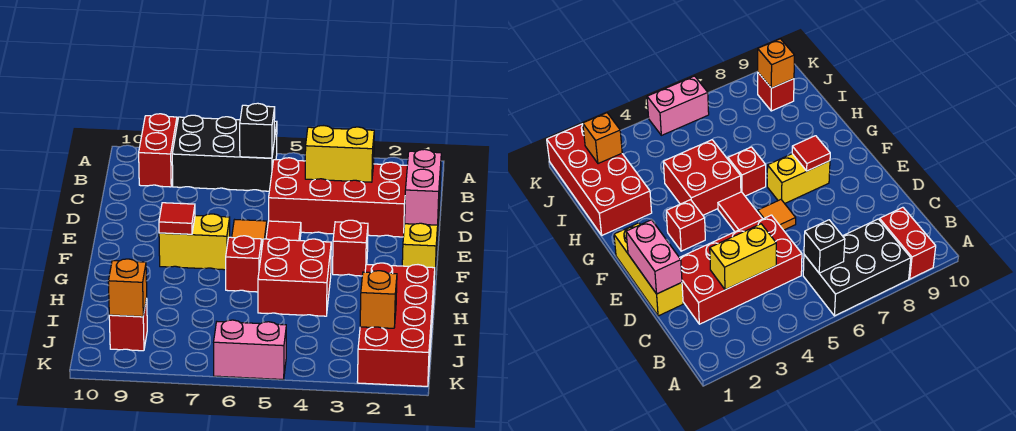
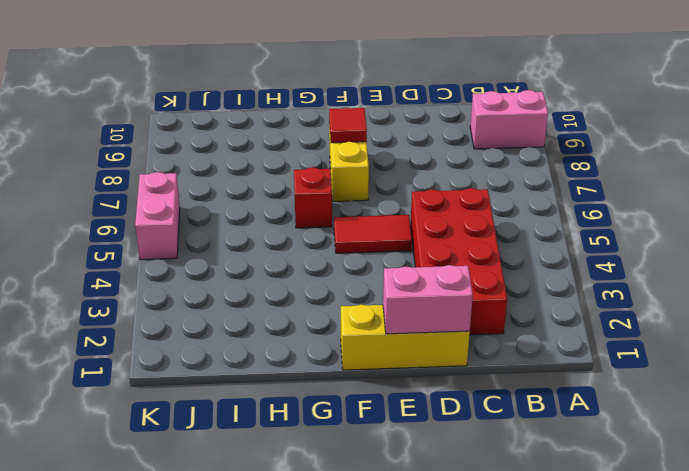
pink 1x2 brick [470,90,548,149] -> red 1x2 brick [139,114,177,187]
none -> black 2x3 brick [172,115,277,191]
none -> orange 1x1 tile [232,220,267,245]
none -> red 1x1 brick [333,220,368,276]

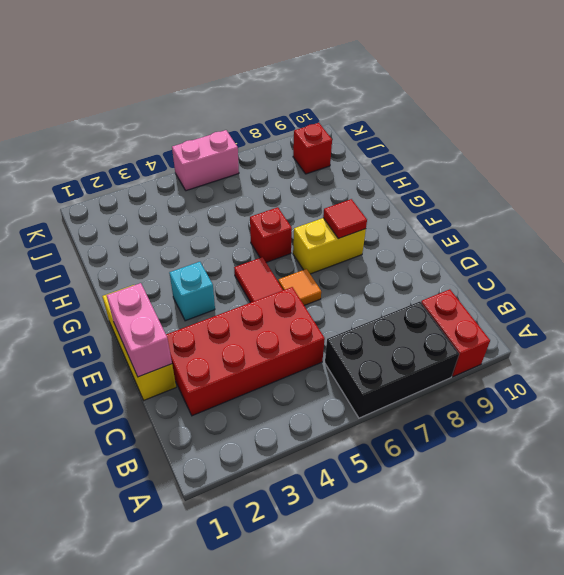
cyan 1x1 brick [169,262,215,321] -> red 1x1 brick [333,220,368,276]
none -> red 2x2 brick [258,237,331,316]
none -> red 2x4 brick [357,263,435,386]
none -> black 1x1 brick [240,103,275,158]

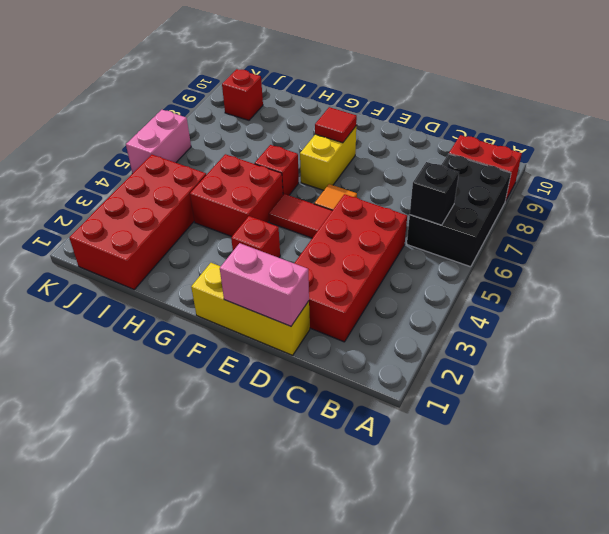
red 2x4 brick [69,155,206,289] -> red 2x4 brick turned to [357,263,435,386]
none -> yellow 1x2 brick [305,126,374,182]
none -> orange 1x1 brick [360,271,397,328]
none -> orange 1x1 brick [108,259,147,317]

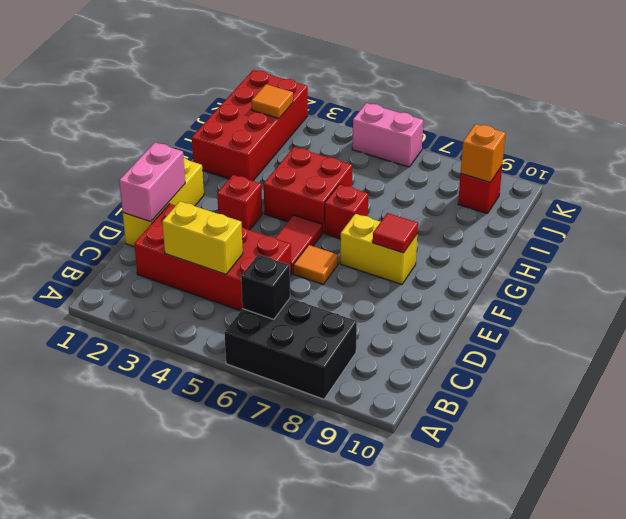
orange 1x1 tile [252,84,293,118] -> orange 1x1 brick [360,271,397,328]
none -> red 1x2 brick [139,114,177,187]

